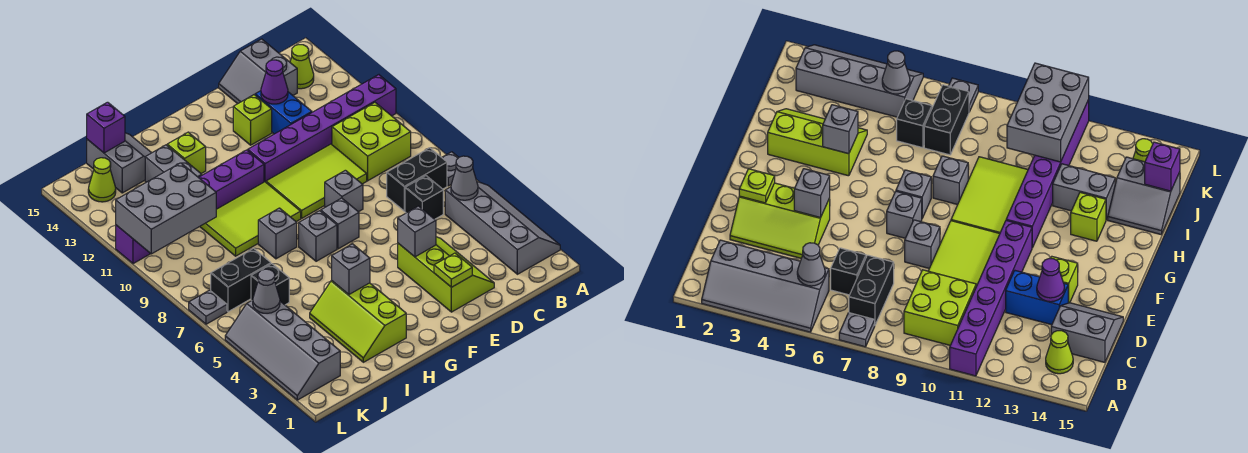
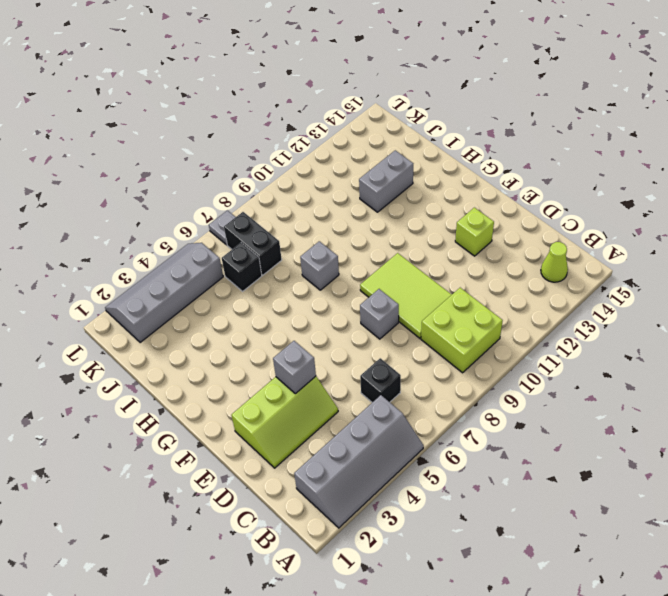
none -> grey 1x1 plate [442,152,459,186]
none -> purple 1x6 brick [248,75,396,182]
none -> black 1x2 brick [387,148,447,211]
none -> grey 2x2 slope [219,39,297,104]

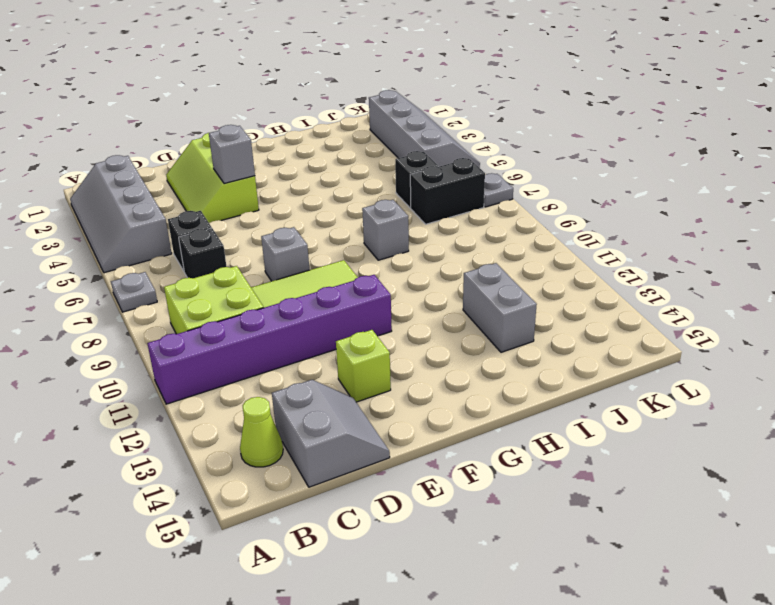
black 1x1 brick [179,228,227,278] -> black 1x2 brick [387,148,447,211]
none -> blue 1x2 brick [255,91,312,134]
none -> grey 1x1 brick [321,198,359,249]
none -> grey 1x1 brick [299,211,337,261]
none -> lime 2x3 tile [200,182,301,256]

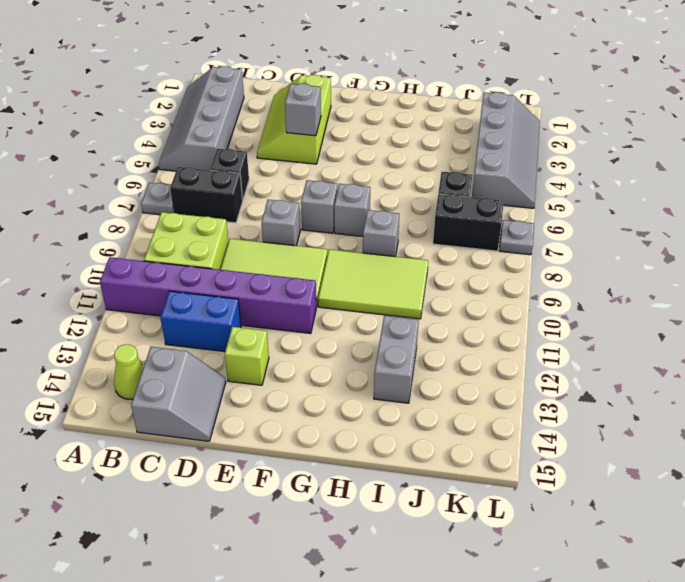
blue 1x2 brick [161,291,241,352] -> blue 1x2 brick turned to [255,91,312,134]
none -> purple 1x6 brick [116,150,264,264]
none -> lime 2x3 slope [310,281,406,362]
none -> lime 1x1 brick [167,132,206,174]
none -> grey 2x2 slope [87,133,151,193]

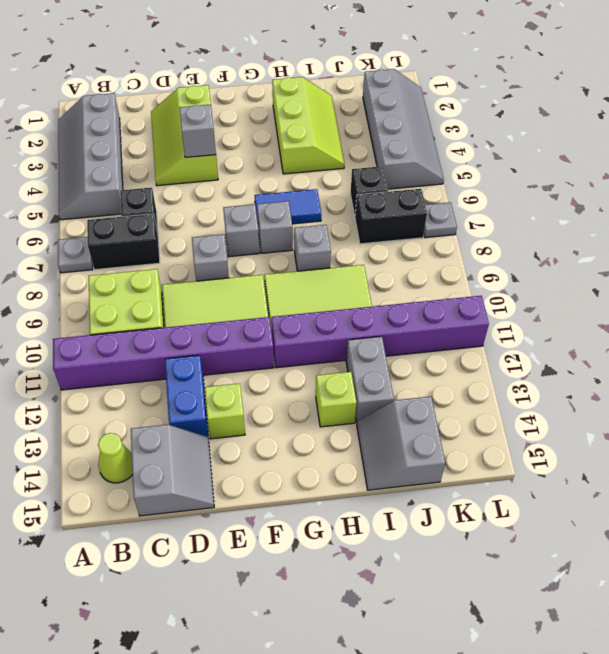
blue 1x2 tile [254,189,321,224] -> none
none -> lime 1x1 cone [88,158,116,202]
none -> grey 1x1 cone [451,156,478,200]
none -> purple 1x1 cone [261,60,288,104]
none -> lime 1x1 plate [434,253,472,287]

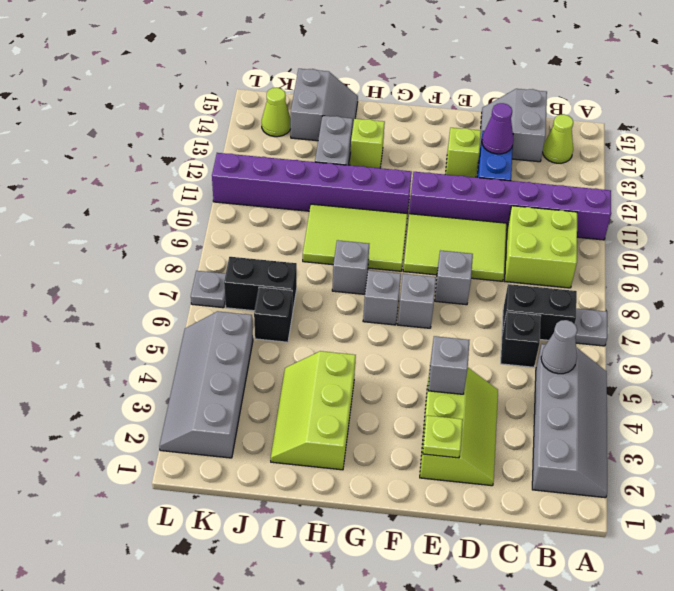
none -> grey 1x1 brick [332,244,370,294]
none -> grey 2x3 brick [116,163,216,254]
none -> purple 1x1 brick [87,102,125,153]
none -> grey 1x1 cone [253,269,280,313]

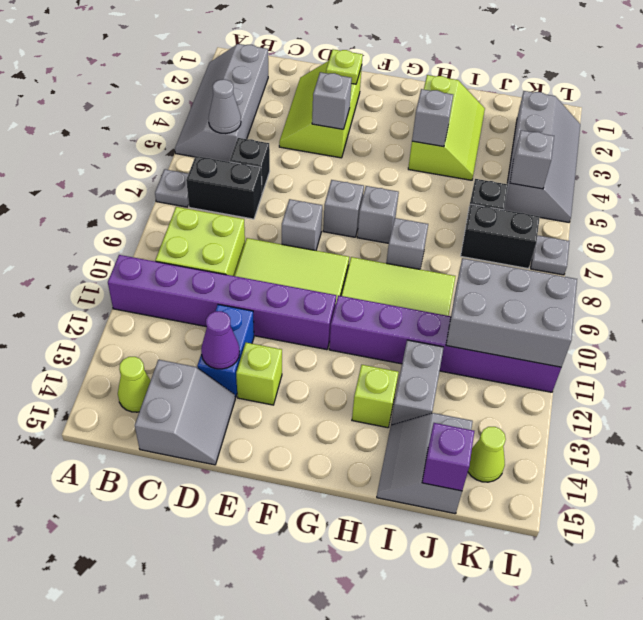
grey 1x1 brick [510,130,554,189] -> grey 1x1 cone [253,269,280,313]

